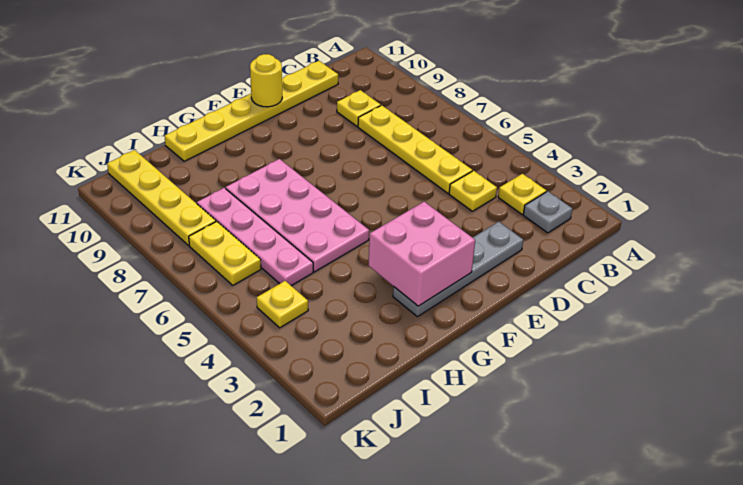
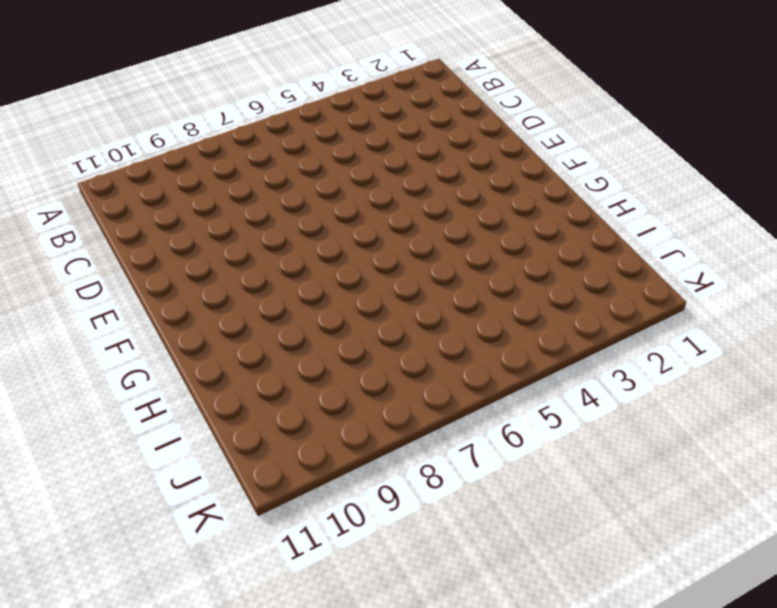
none -> grey 1x1 plate [523,191,572,233]
none -> yellow 1x1 plate [498,174,546,214]
none -> yellow 1x1 plate [449,171,497,211]

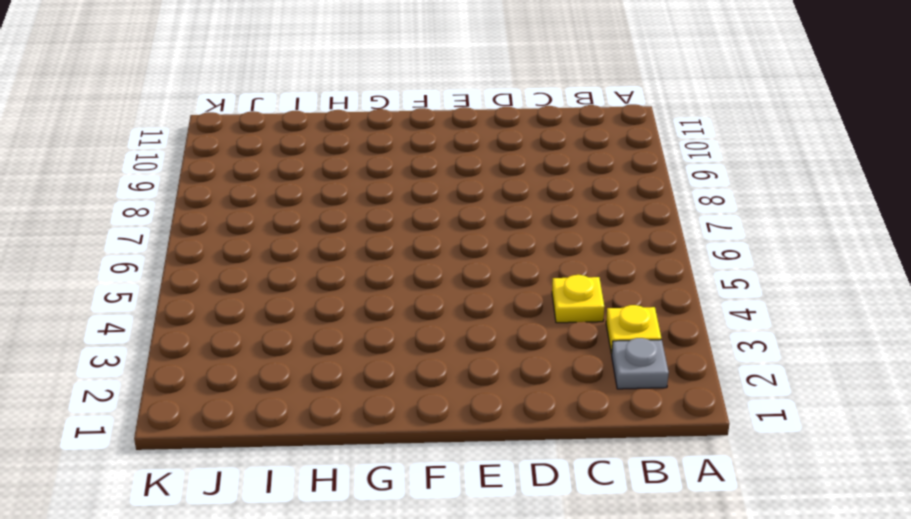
none -> yellow 1x4 plate [358,105,472,193]
none -> yellow 1x1 plate [337,90,381,127]
none -> yellow 1x6 plate [165,61,338,161]

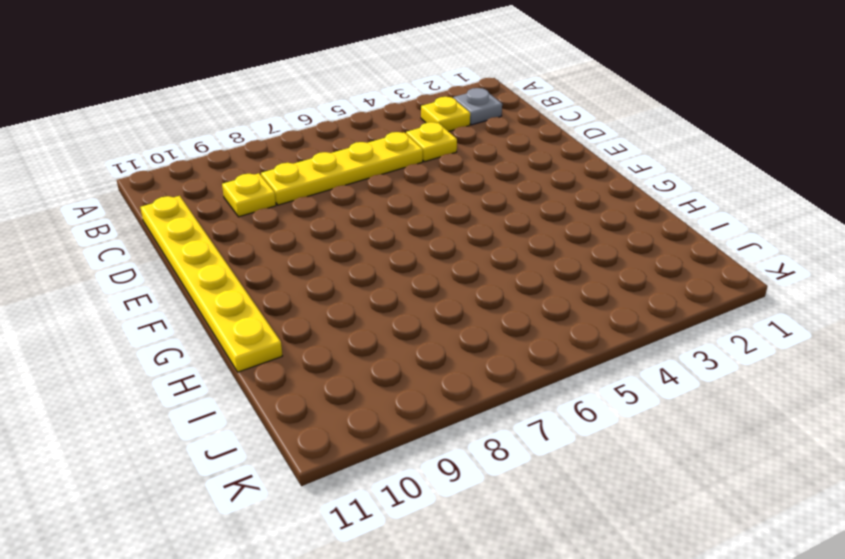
none -> grey 1x4 plate [393,222,523,317]
none -> pink 2x4 plate [226,159,369,272]
none -> pink 1x4 plate [197,188,313,286]

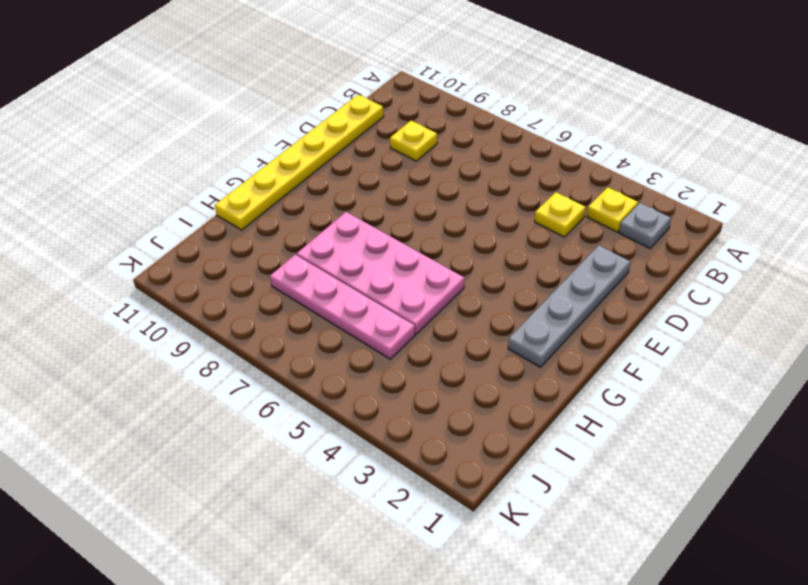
none -> yellow 1x4 plate [358,105,472,193]
none -> yellow 1x1 plate [257,281,308,328]
none -> yellow 1x2 plate [189,221,261,285]

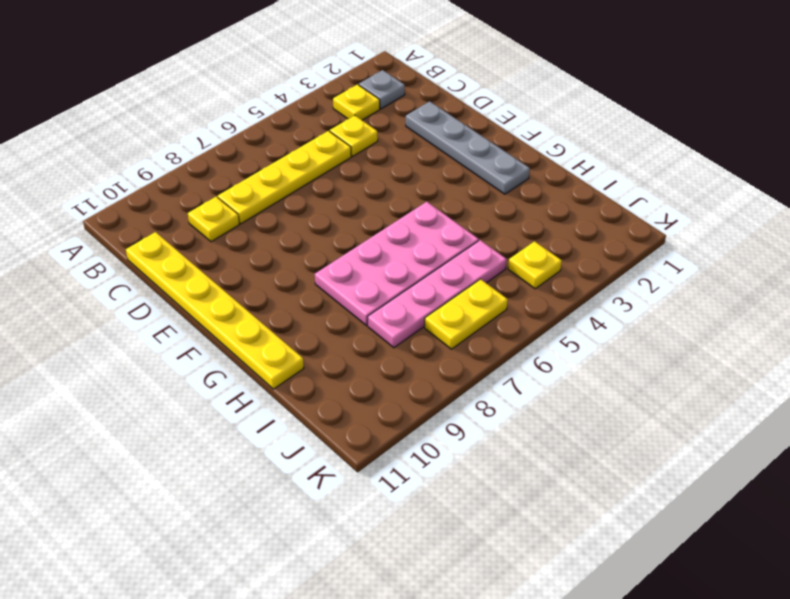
none -> yellow 1x4 plate [107,150,216,245]
none -> yellow 1x1 round brick [250,54,282,107]
none -> pink 2x2 brick [368,202,475,306]

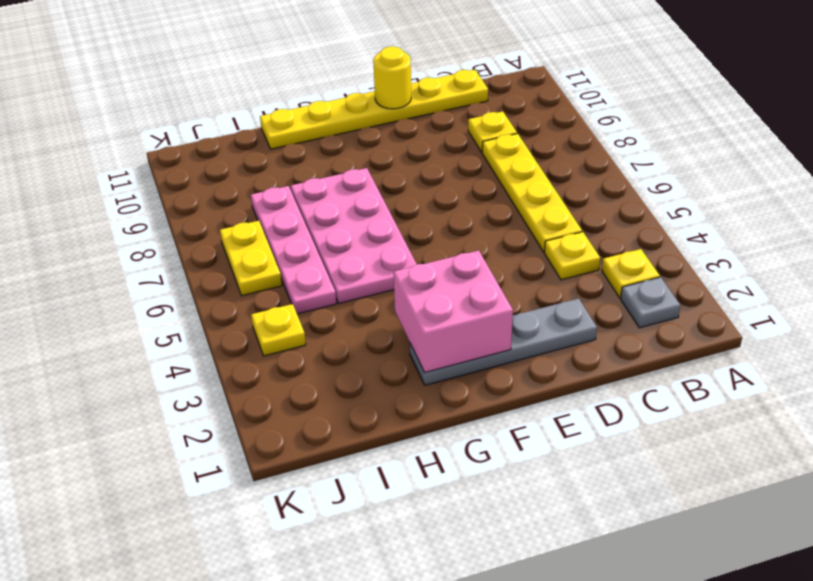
none -> yellow 1x4 plate [107,150,216,245]

